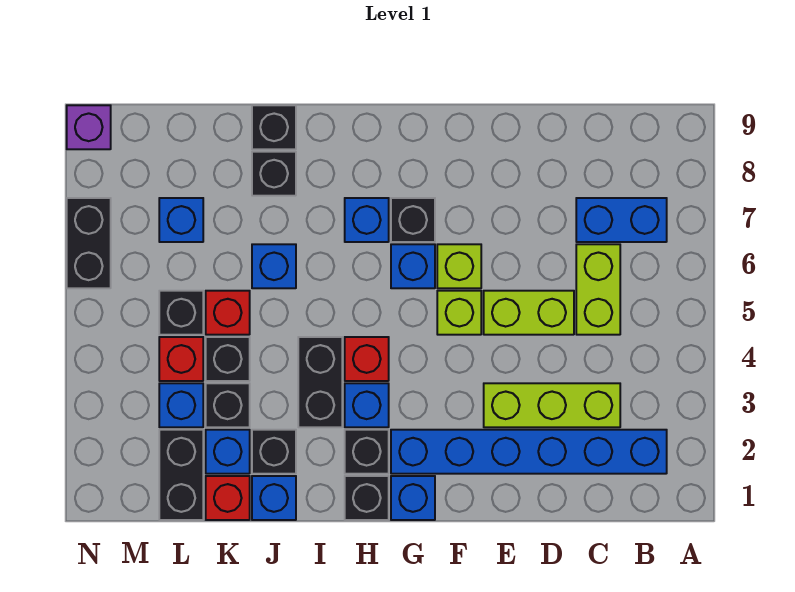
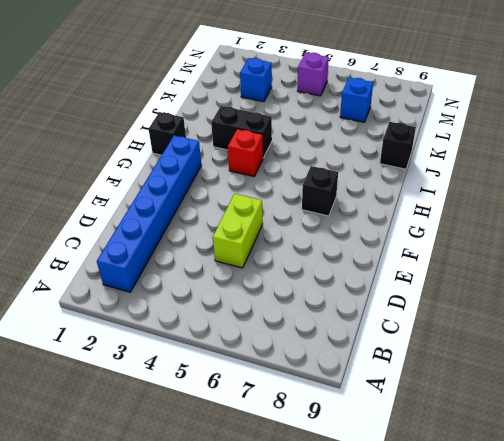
purple 1x1 brick [297,53,329,96] -> purple 1x1 brick moved to [67,105,111,149]
none -> blue 1x2 brick [576,198,667,242]
none -> lime 1x3 brick [484,383,620,427]
none -> lime 1x2 brick [576,244,620,335]
none -> lime 1x1 brick [437,291,481,335]

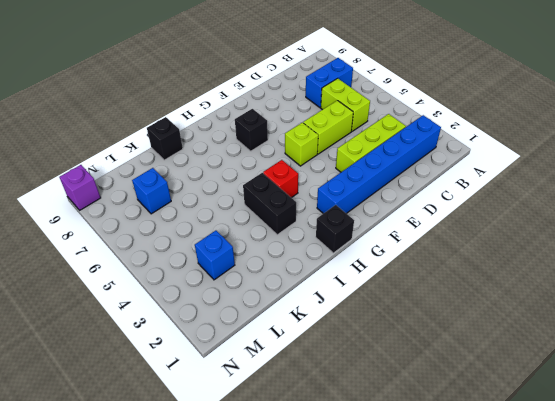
none -> lime 1x1 brick [437,244,481,288]
none -> blue 1x1 brick [391,476,435,520]
none -> blue 1x1 brick [391,244,435,288]
none -> black 1x1 brick [345,430,389,474]

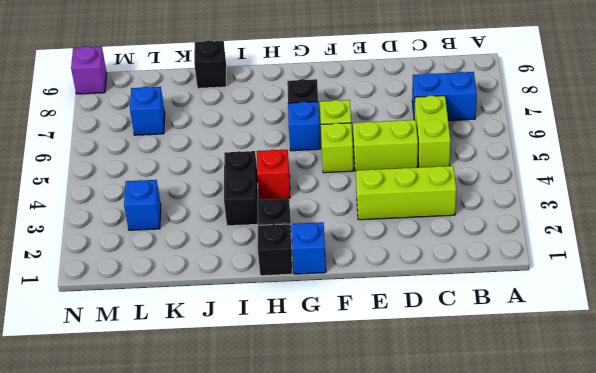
none -> blue 1x6 brick [391,430,667,474]
none -> blue 1x1 brick [345,383,389,427]
none -> blue 1x1 brick [345,198,389,242]
none -> blue 1x1 brick [252,476,296,520]

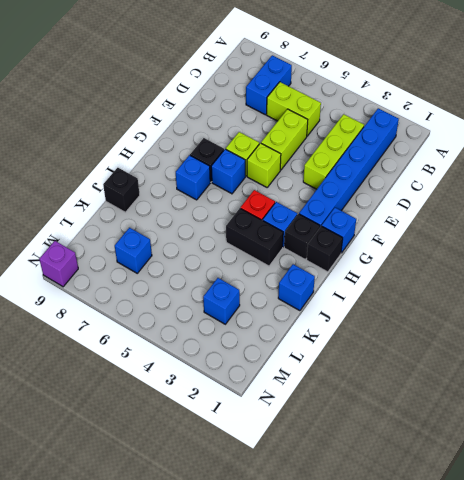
none -> black 1x1 brick [252,430,296,474]
none -> blue 1x1 brick [252,244,296,288]
none -> black 1x1 brick [252,152,296,196]
none -> red 1x1 brick [206,476,250,520]

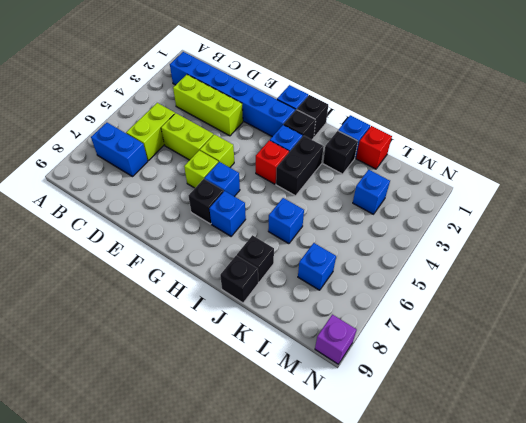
none -> blue 1x1 brick [206,430,250,474]
none -> black 1x1 brick [206,383,250,427]
none -> black 1x1 brick [206,337,250,381]
none -> red 1x1 brick [206,291,250,335]

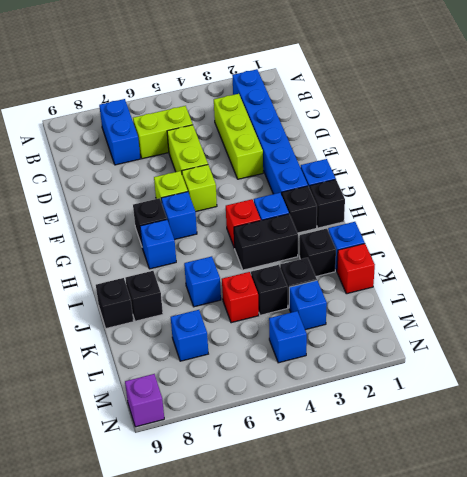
blue 1x1 brick [269,311,307,363] -> blue 1x1 brick moved to [206,430,250,474]
none -> black 1x2 brick [159,430,203,520]
none -> red 1x1 brick [159,337,203,381]
none -> black 1x1 brick [159,291,203,335]
none -> black 1x2 brick [67,198,111,288]

